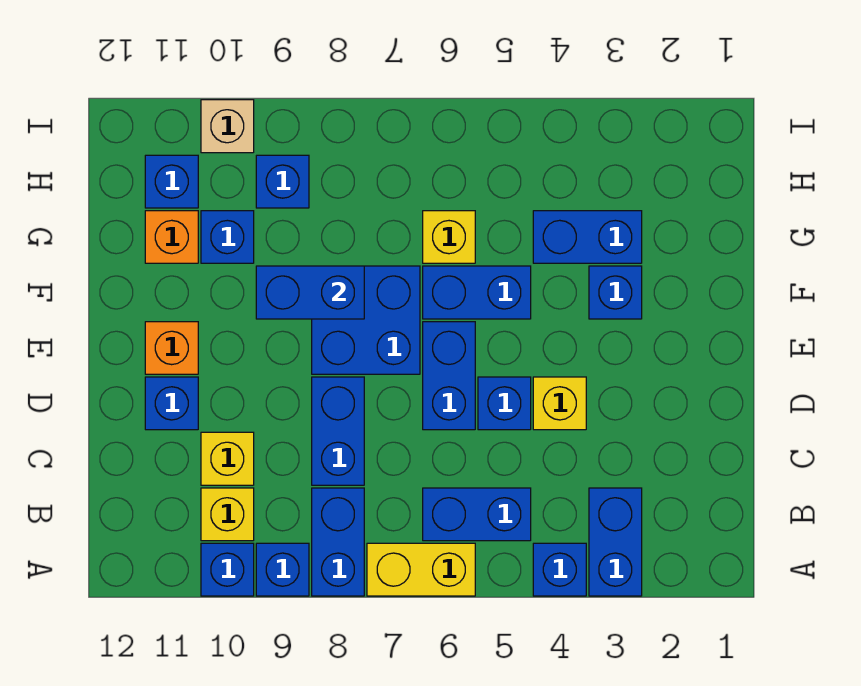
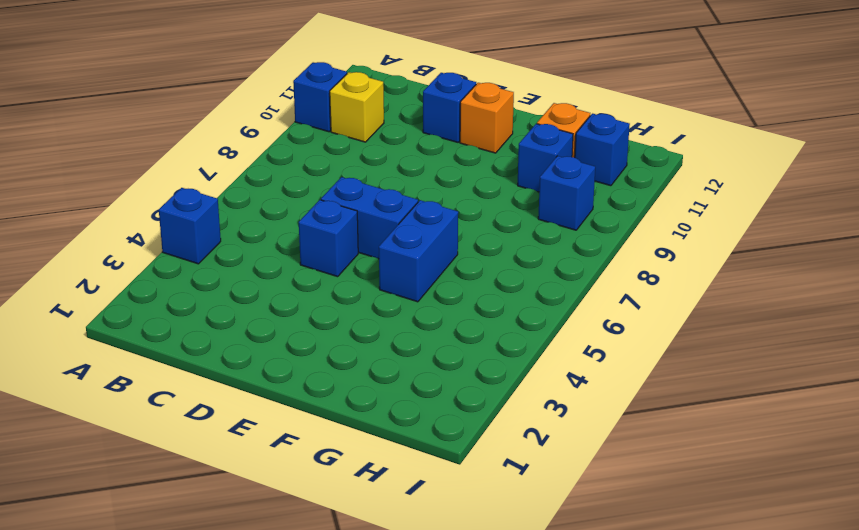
none -> blue 1x2 brick [589,488,642,596]
none -> yellow 1x2 brick [367,543,475,596]
none -> blue 1x2 brick [312,488,364,596]

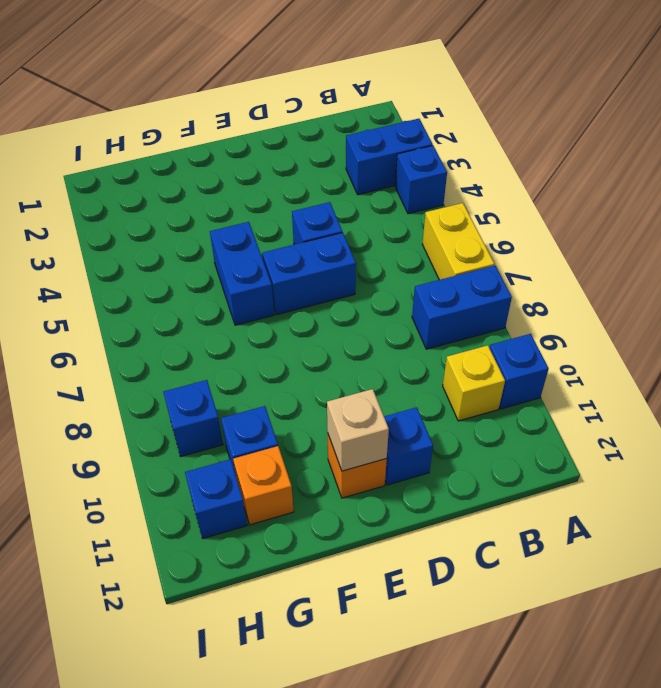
tan 1x1 brick [327,389,389,471] -> tan 1x1 brick moved to [201,100,254,153]
none -> blue 1x1 brick [256,543,309,596]
none -> blue 1x2 brick [423,488,531,541]
none -> blue 1x2 brick [312,377,364,485]

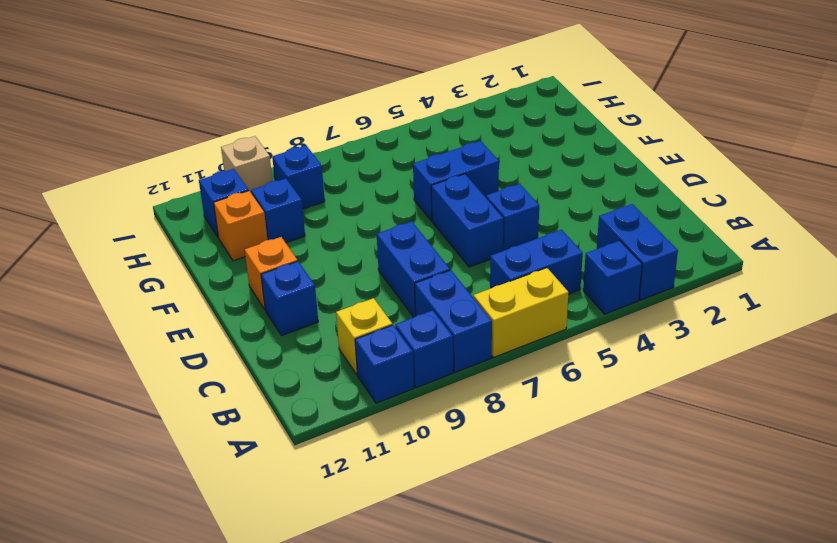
none -> yellow 1x1 brick [201,432,254,485]
none -> yellow 1x1 brick [533,377,586,430]
none -> blue 2x2 brick [312,266,420,374]

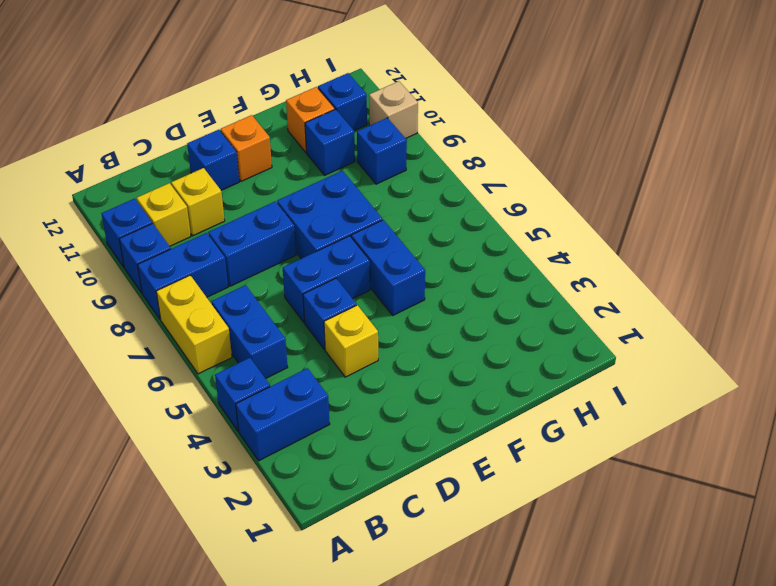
none -> blue 1x1 brick [589,266,642,319]
none -> blue 1x2 brick [533,211,642,263]
none -> yellow 1x1 brick [423,211,475,263]

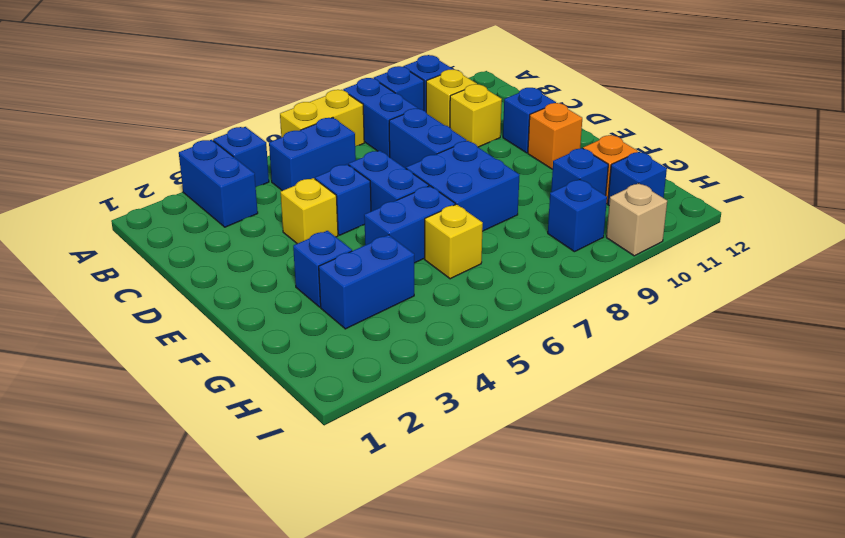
none -> blue 1x2 brick [256,266,364,319]

